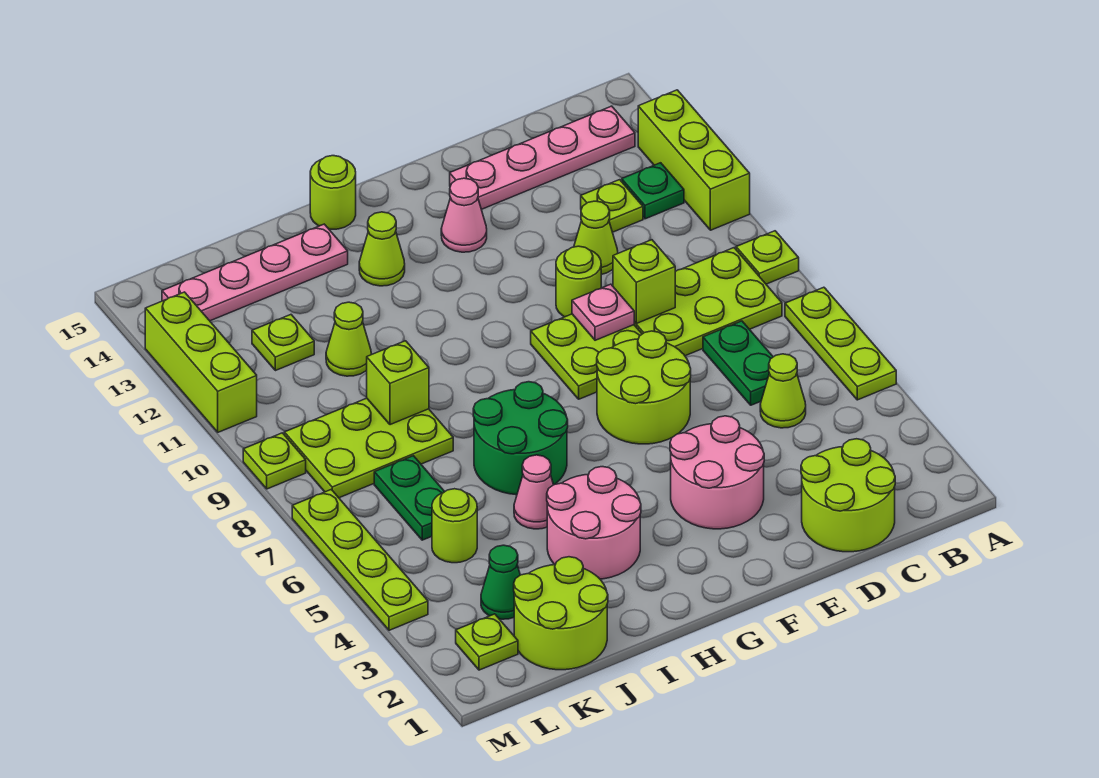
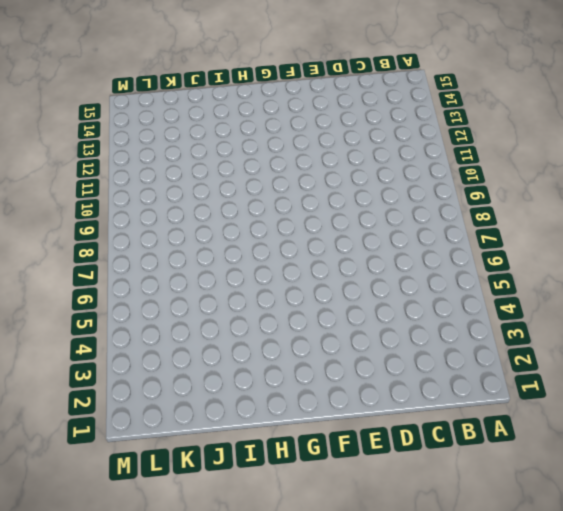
none -> lime 1x3 plate [785,287,896,400]
none -> lime 1x1 plate [736,231,799,284]
none -> lime 1x3 brick [638,90,750,230]
none -> lime 2x3 plate [634,248,782,356]

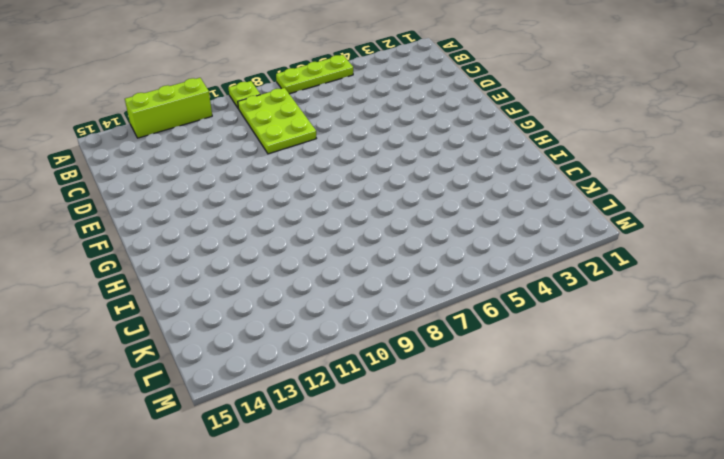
none -> green 1x1 plate [622,163,684,219]
none -> pink 1x4 plate [450,106,635,209]
none -> lime 2x2 round brick [801,439,895,552]
none -> lime 1x1 cone [760,354,806,428]

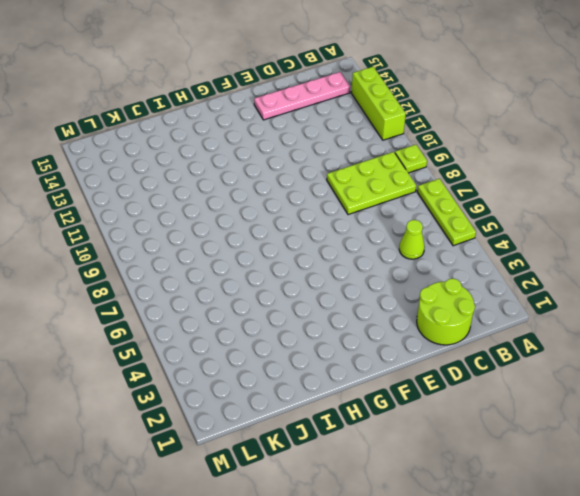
none -> green 1x1 plate [622,163,684,219]
none -> green 1x2 plate [703,321,773,405]
none -> lime 1x1 plate [581,180,643,232]
none -> lime 1x1 cone [574,201,618,274]

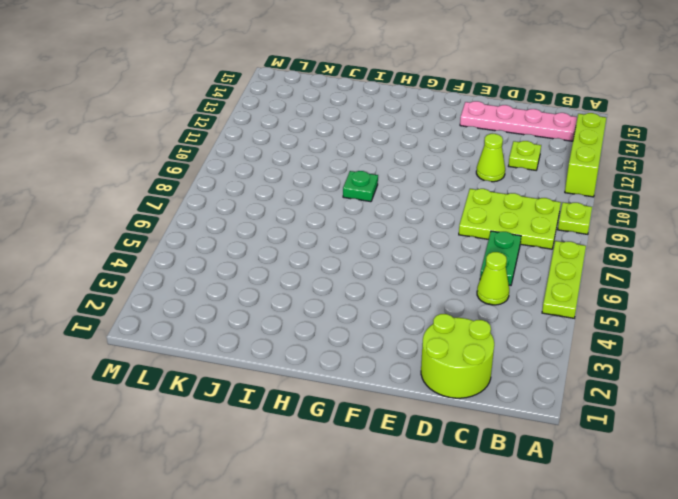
green 1x1 plate [343,171,378,202] -> green 1x1 plate moved to [622,163,684,219]
none -> pink 2x2 round brick [670,416,764,529]
none -> lime 2x2 round brick [597,331,691,444]
none -> lime 2x2 plate [531,314,642,399]
none -> lime 1x1 round brick [556,246,601,317]

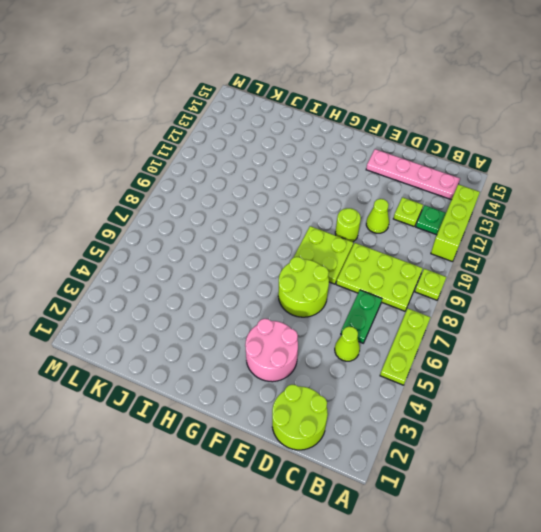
none -> pink 1x1 cone [441,178,487,252]
none -> pink 2x2 round brick [547,467,641,579]
none -> green 2x2 round brick [473,382,568,495]
none -> lime 1x1 cone [359,212,405,286]

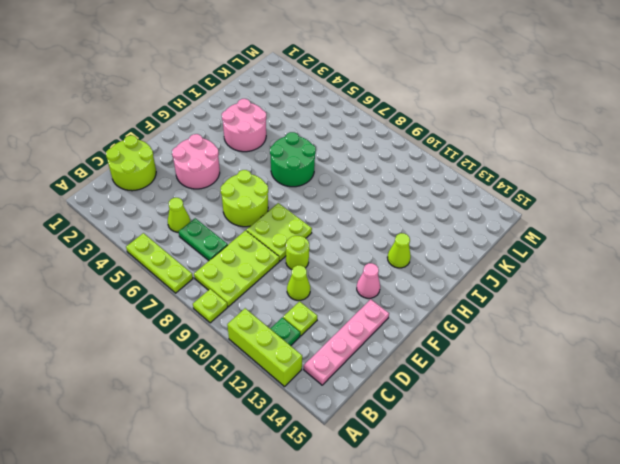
none -> lime 1x1 round brick [310,156,356,229]
none -> pink 1x1 cone [514,455,553,529]
none -> pink 1x4 plate [162,224,348,321]
none -> lime 2x2 round brick [514,557,608,670]

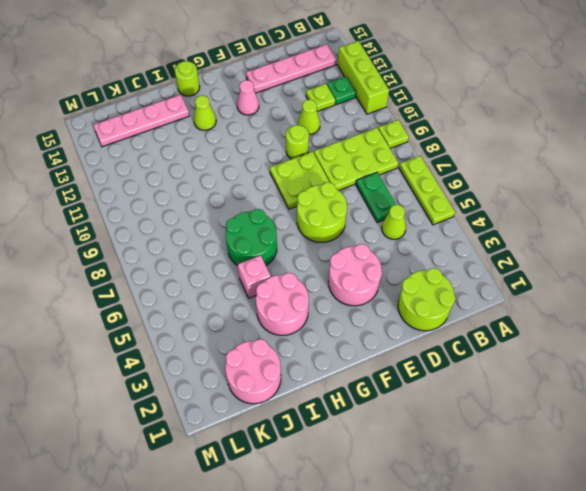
pink 1x1 brick [238,255,271,298] -> pink 1x1 cone [514,455,553,529]
pink 2x2 round brick [225,339,281,404] -> lime 2x2 round brick [514,557,608,670]
none -> lime 2x3 plate [284,398,453,498]
none -> lime 1x1 cone [326,302,371,376]
none -> green 1x1 cone [481,545,520,619]
none -> lime 1x1 round brick [432,489,477,563]

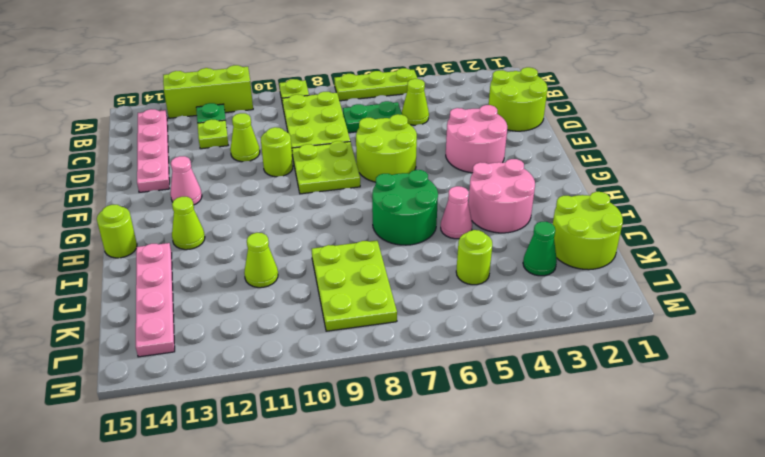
none -> green 1x2 plate [374,456,445,540]
none -> lime 1x1 plate [252,315,314,371]
none -> lime 1x1 plate [456,614,518,670]
none -> lime 1x4 plate [292,490,428,630]

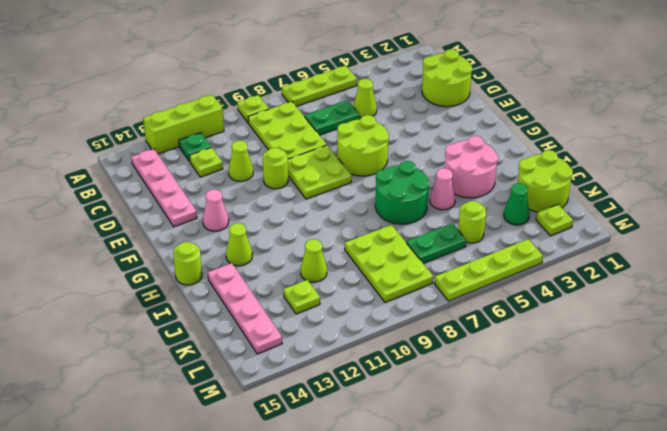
none -> pink 2x2 round brick [670,416,764,529]
none -> lime 1x1 plate [243,433,306,489]
none -> lime 1x3 brick [145,292,257,432]
none -> lime 1x1 brick [613,240,675,323]

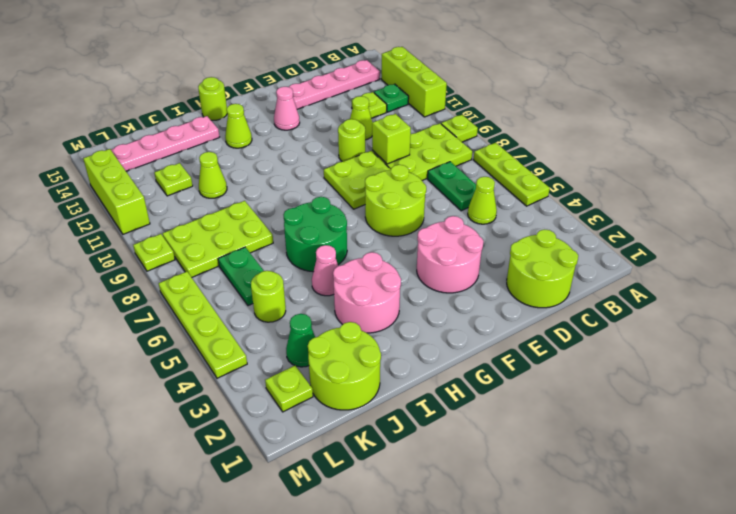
none -> pink 1x1 plate [572,284,634,340]
none -> lime 1x1 brick [367,341,429,425]

